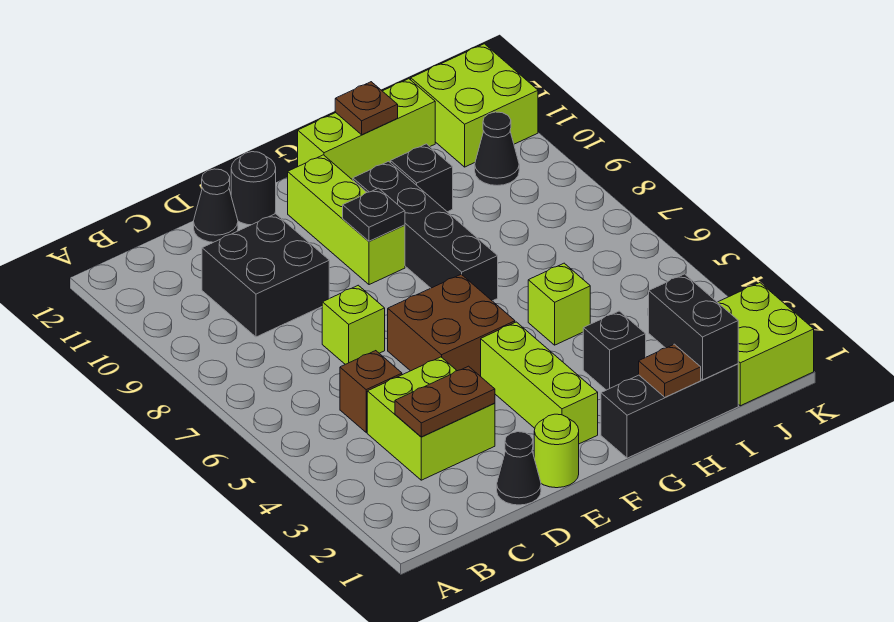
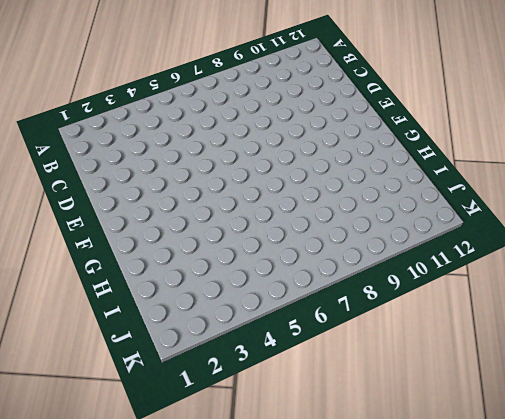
none -> lime 2x2 brick [367,357,495,480]
none -> brown 1x1 brick [340,351,402,432]
none -> black 2x2 brick [202,214,329,337]

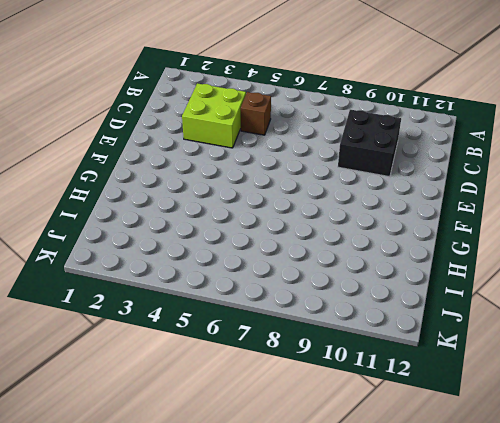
none -> black 1x1 cone [497,432,541,505]
none -> lime 1x1 brick [322,285,385,364]
none -> black 1x1 cone [194,169,238,242]

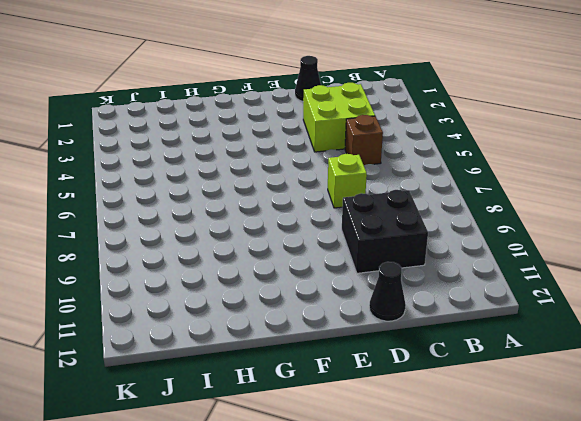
none -> lime 1x1 round brick [534,414,579,488]
none -> brown 2x2 brick [388,274,515,377]
none -> black 1x1 round brick [231,152,276,225]

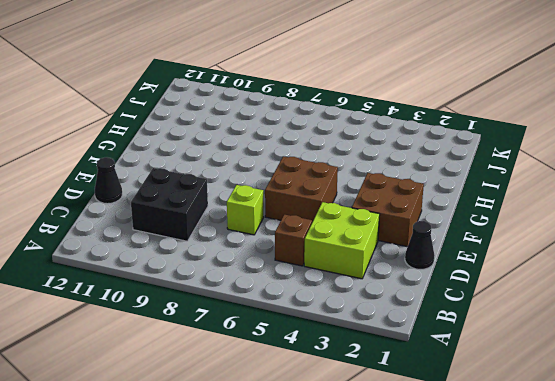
brown 2x2 brick [352,173,424,247] -> lime 1x3 brick [481,322,598,444]
none -> lime 1x1 round brick [534,414,579,488]
none -> black 1x1 round brick [231,152,276,225]
none -> lime 1x3 brick [288,155,405,285]

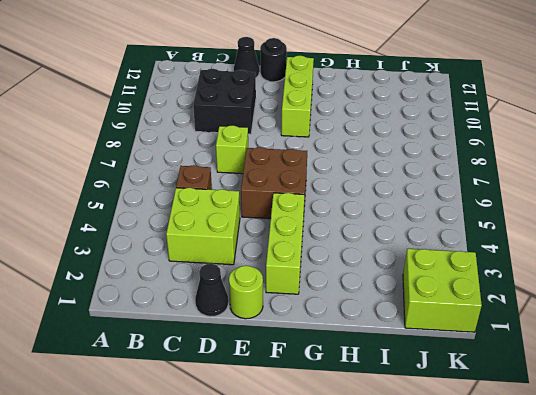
none -> black 1x3 brick [601,364,738,458]
none -> black 1x4 brick [353,161,498,301]
none -> lime 1x3 brick [298,79,435,180]

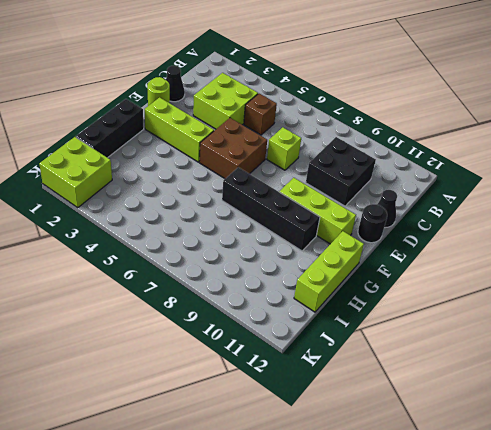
none -> black 1x1 brick [583,311,646,390]
none -> lime 1x1 brick [528,263,590,345]
none -> black 1x1 brick [391,144,453,212]

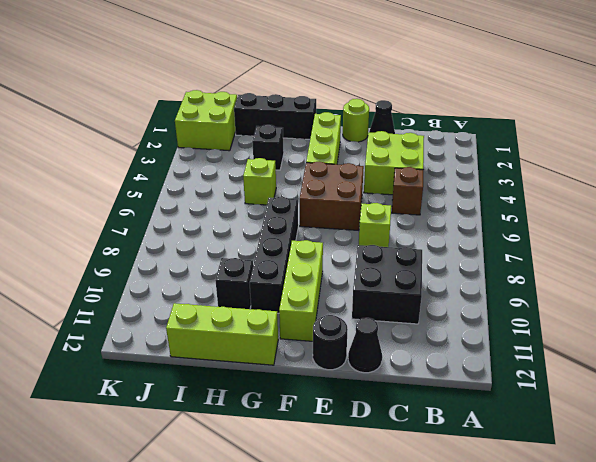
none -> black 1x1 cone [475,112,519,185]
none -> lime 2x2 brick [411,44,538,167]
none -> brown 1x2 plate [395,366,495,437]

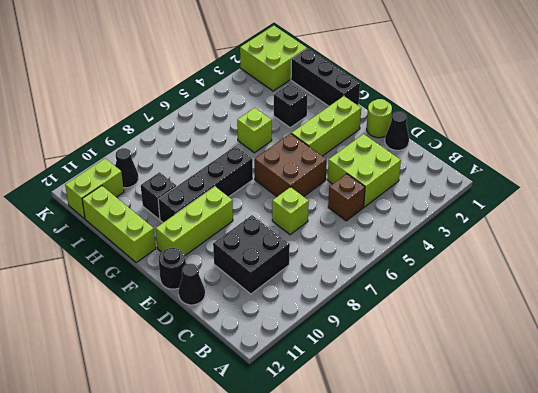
lime 1x2 brick [65,158,124,219] -> lime 2x2 brick [411,44,538,167]
none -> brown 1x2 plate [395,366,495,437]
none -> black 1x1 plate [343,188,405,241]
none -> brown 1x1 plate [639,344,701,397]

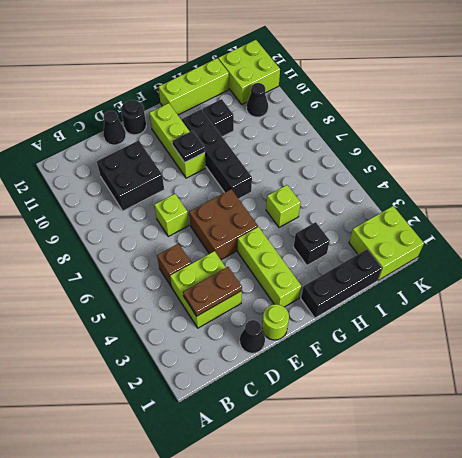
none -> brown 1x1 plate [639,344,701,397]
none -> brown 1x1 plate [335,82,398,135]
none -> black 1x2 brick [648,274,738,380]

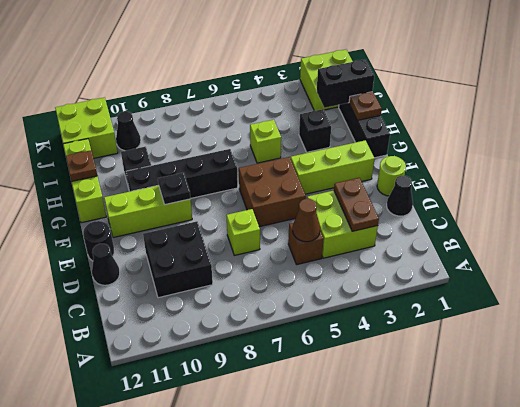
brown 1x1 cone [293,199,320,242] -> none

